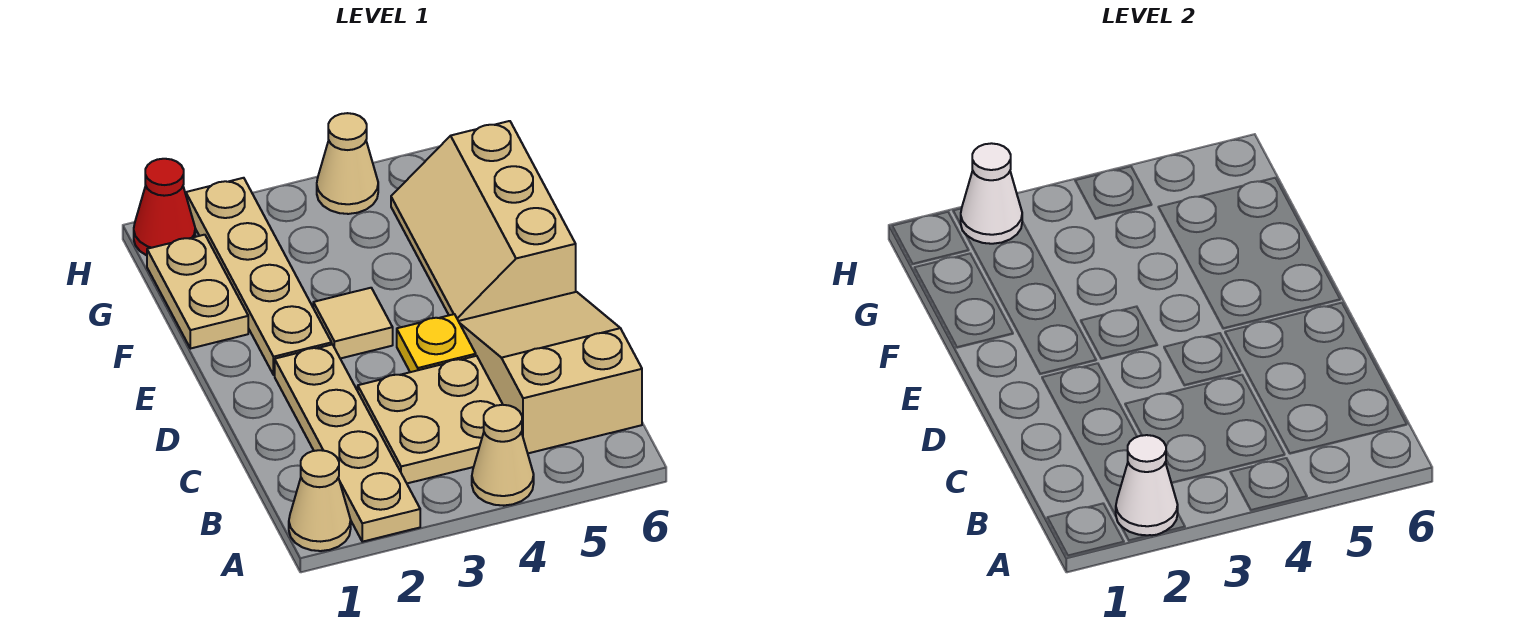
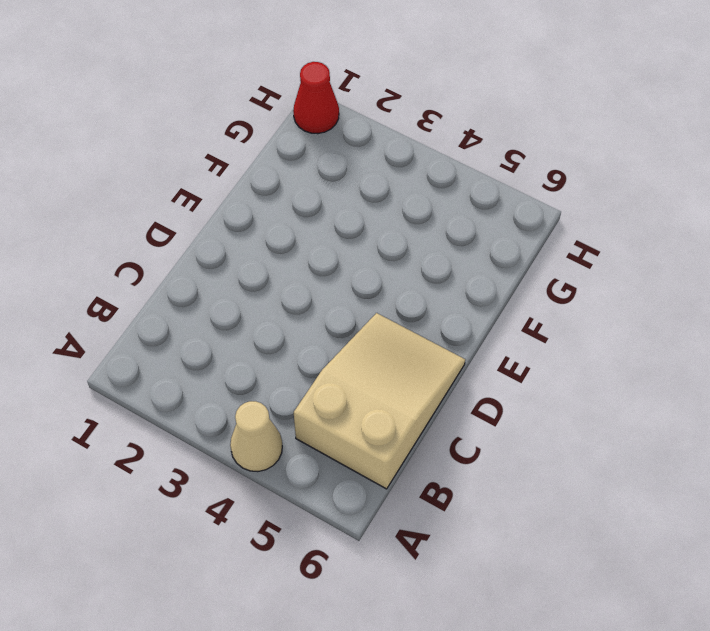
none -> tan 1x1 cone [289,450,351,551]
none -> tan 1x4 plate [275,344,420,542]
none -> tan 2x2 plate [358,356,503,483]

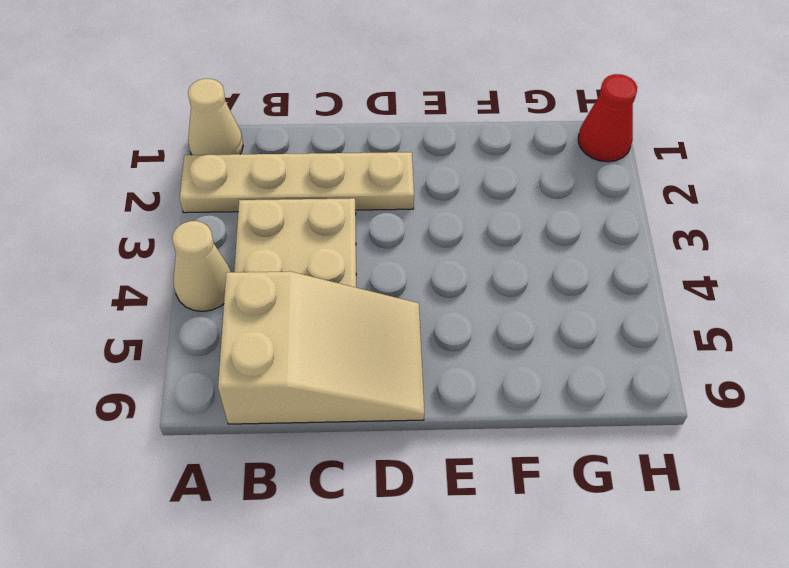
none -> yellow 1x1 plate [397,314,476,372]
none -> tan 1x4 plate [186,178,332,375]
none -> tan 1x1 tile [313,288,393,359]

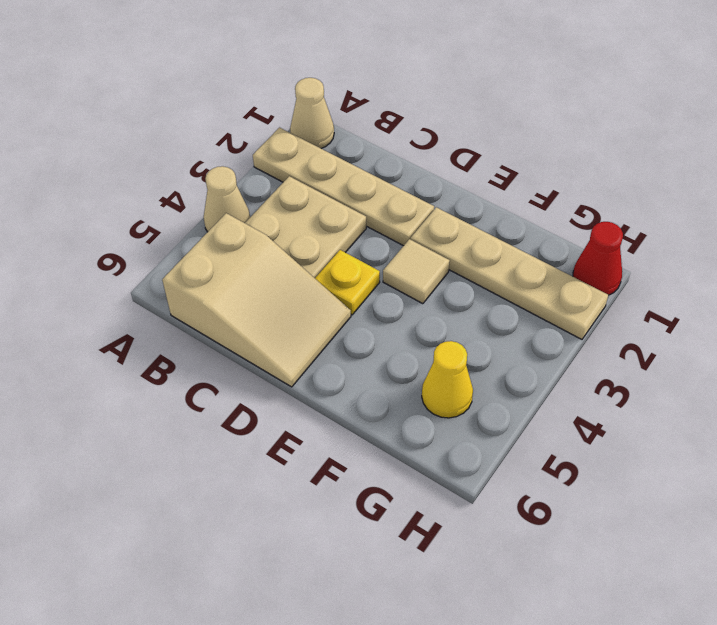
yellow 1x1 cone [422,341,473,418] -> tan 2x3 slope [391,121,576,321]
none -> tan 1x2 plate [147,235,248,349]
none -> tan 1x1 cone [317,113,378,214]
none -> white 1x1 cone [1116,435,1178,535]

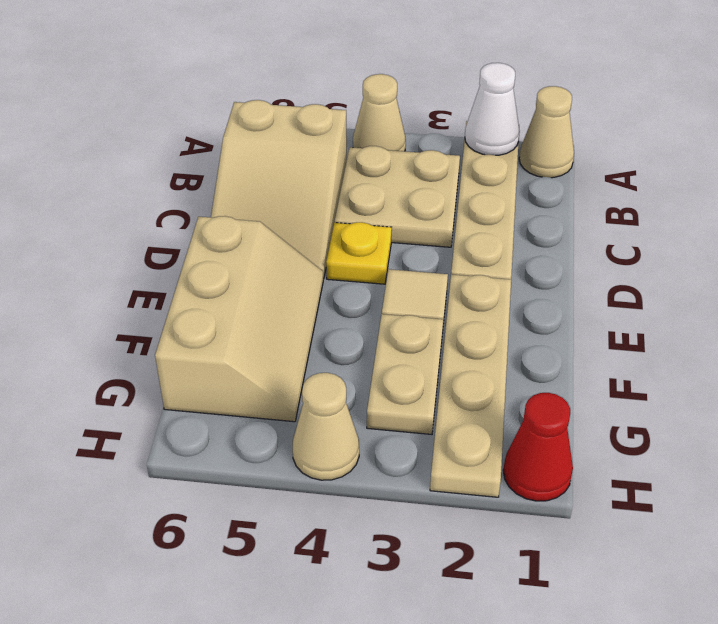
tan 1x2 plate [367,314,443,434] -> tan 1x2 plate moved to [147,235,248,349]
none -> white 1x1 cone [961,143,1022,244]

